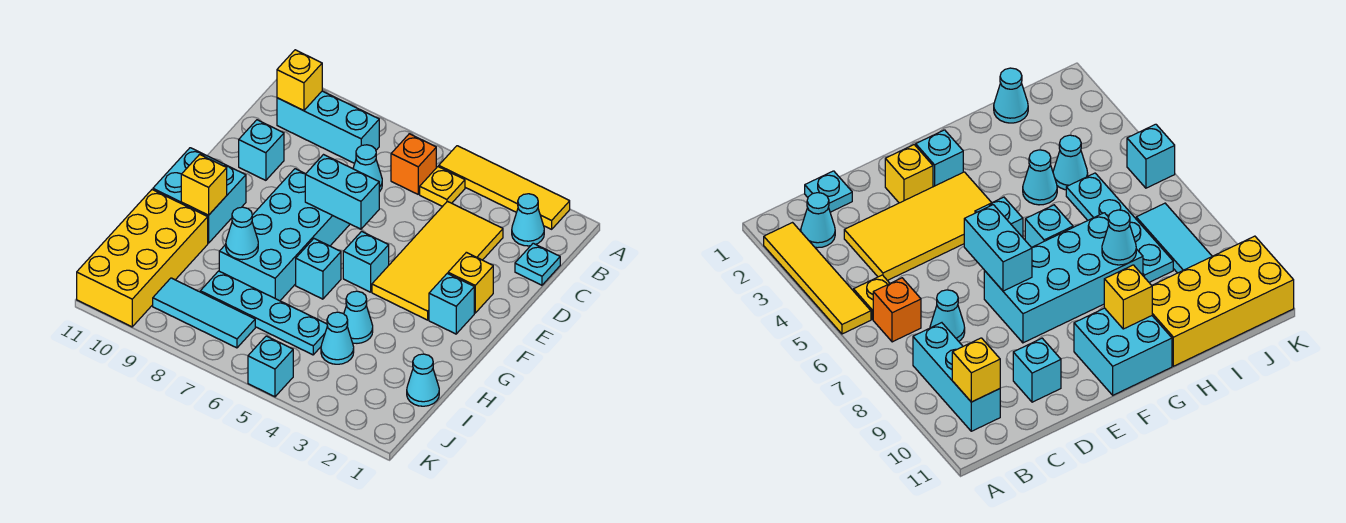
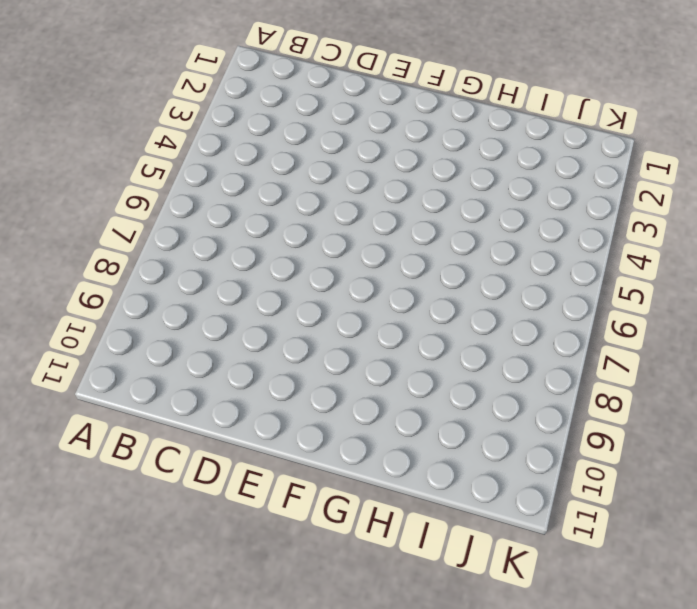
none -> yellow 1x4 tile [439,146,570,229]
none -> cyan 1x1 cone [512,194,544,246]
none -> yellow 1x1 plate [420,167,465,207]

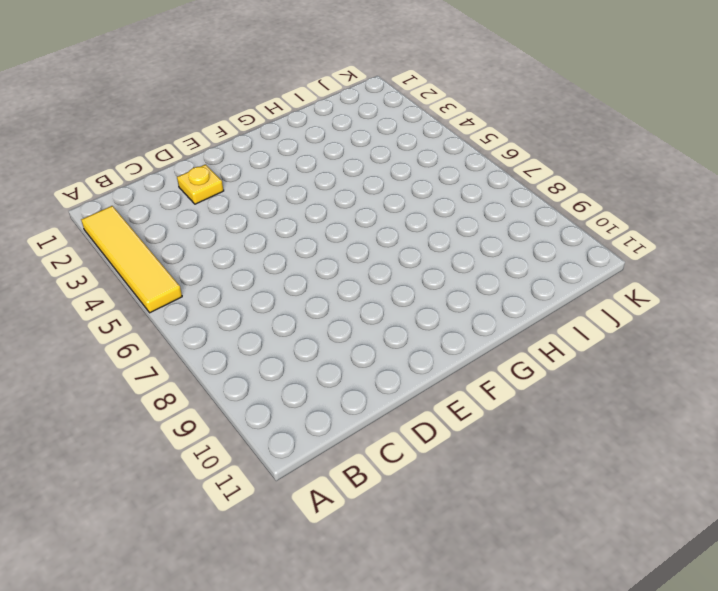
yellow 1x1 plate [177,164,224,204] -> yellow 1x1 plate moved to [420,167,465,207]
none -> cyan 1x1 cone [512,194,544,246]
none -> orange 1x1 brick [391,134,436,194]
none -> cyan 1x3 brick [277,91,379,163]

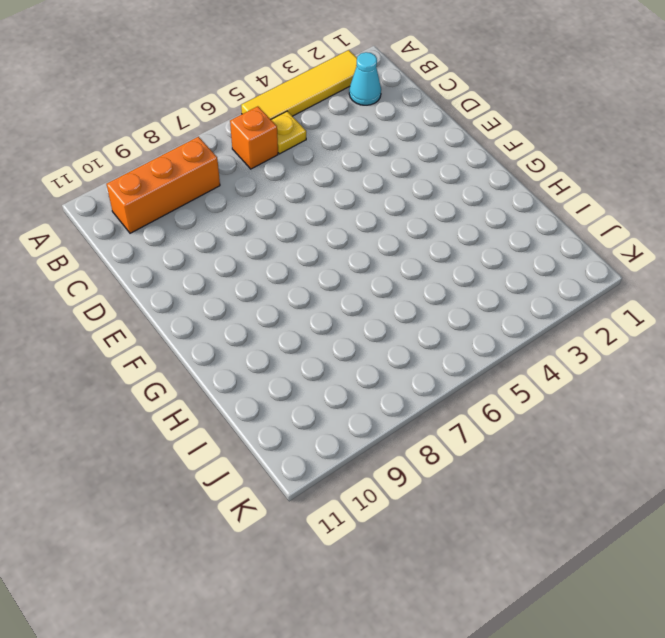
orange 1x3 brick [106,137,220,233] -> cyan 1x3 brick [277,91,379,163]
none -> cyan 1x1 plate [515,243,560,285]
none -> yellow 2x4 tile [372,201,503,320]
none -> cyan 1x1 cone [353,145,382,192]

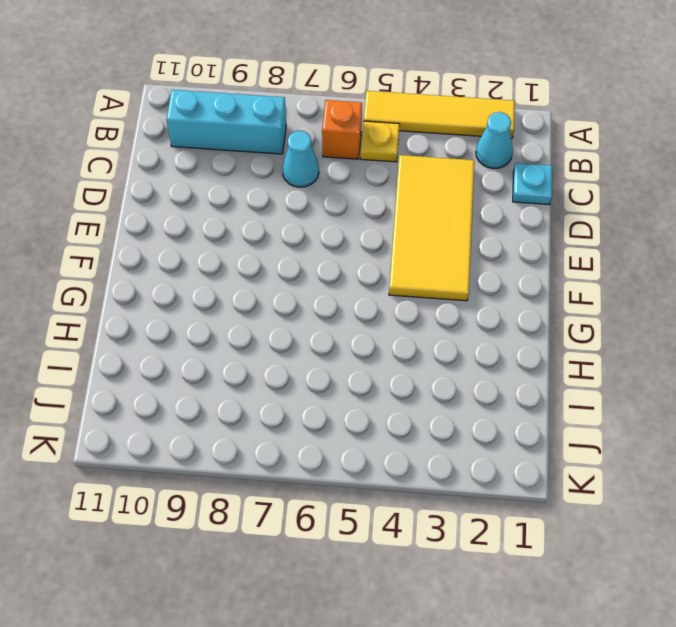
none -> cyan 1x1 brick [239,120,284,180]
none -> yellow 1x1 brick [448,252,493,313]
none -> cyan 2x4 brick [219,169,350,301]

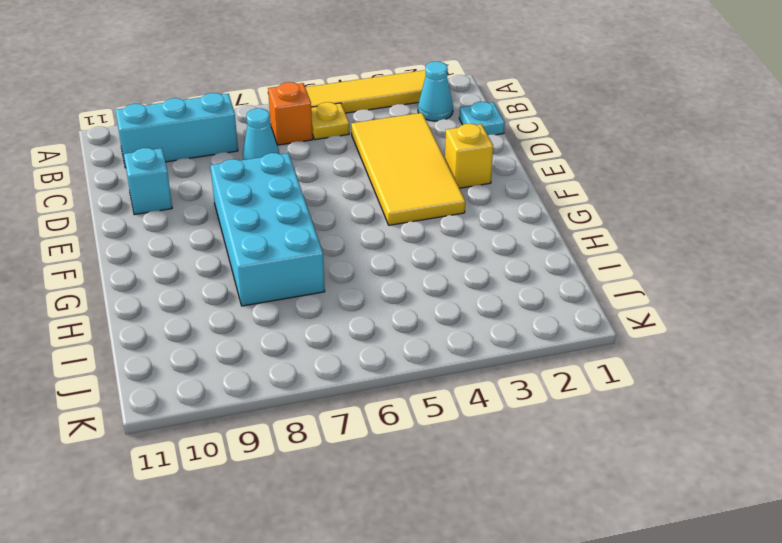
none -> cyan 1x1 brick [429,273,474,334]
none -> cyan 1x1 brick [343,231,389,292]
none -> cyan 2x2 brick [153,148,246,243]

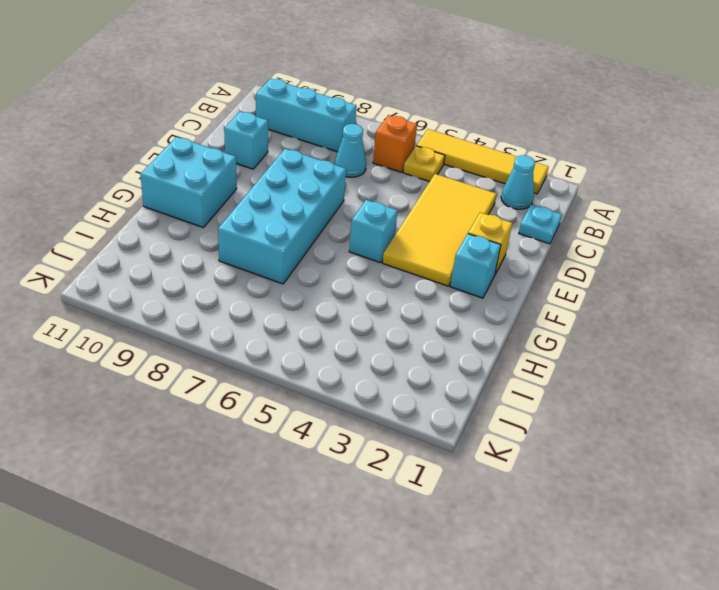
none -> cyan 1x1 brick [296,239,341,299]
none -> cyan 1x1 cone [344,291,373,343]
none -> yellow 2x4 brick [77,190,208,327]

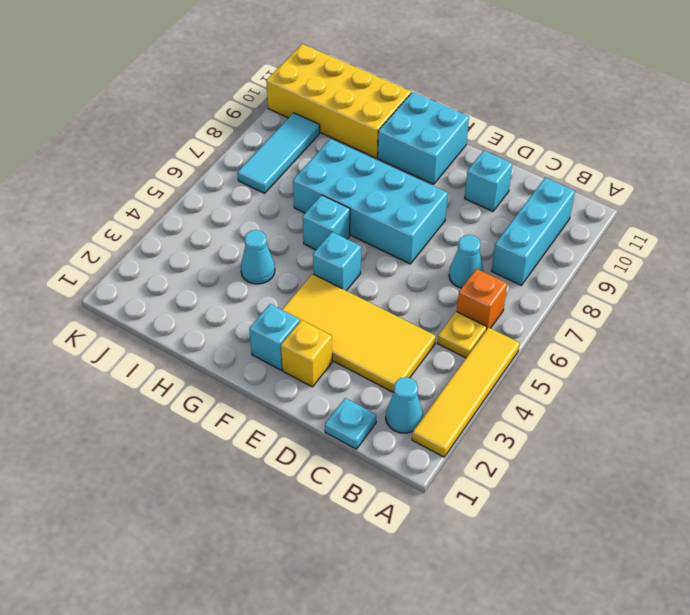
none -> cyan 1x1 cone [407,354,439,406]
none -> cyan 1x1 cone [321,312,354,364]
none -> cyan 1x4 plate [200,271,327,355]

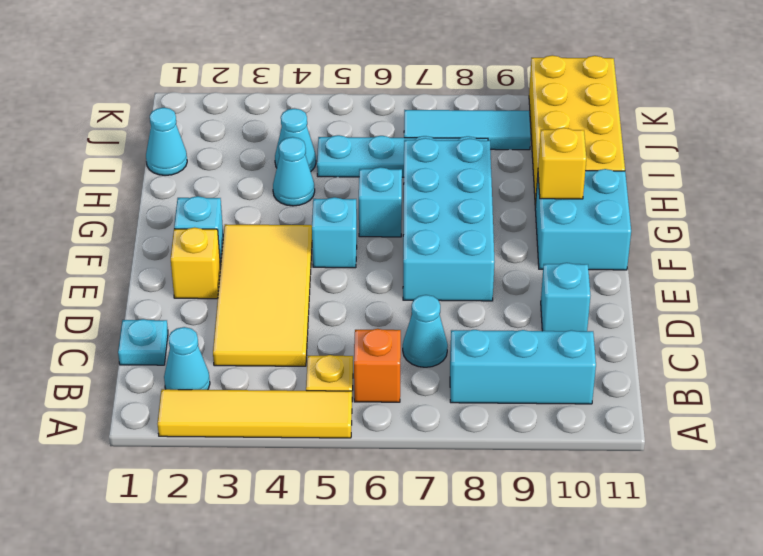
none -> cyan 1x1 brick [248,336,293,397]
none -> yellow 1x1 brick [277,50,322,111]
none -> cyan 1x2 brick [305,155,379,229]

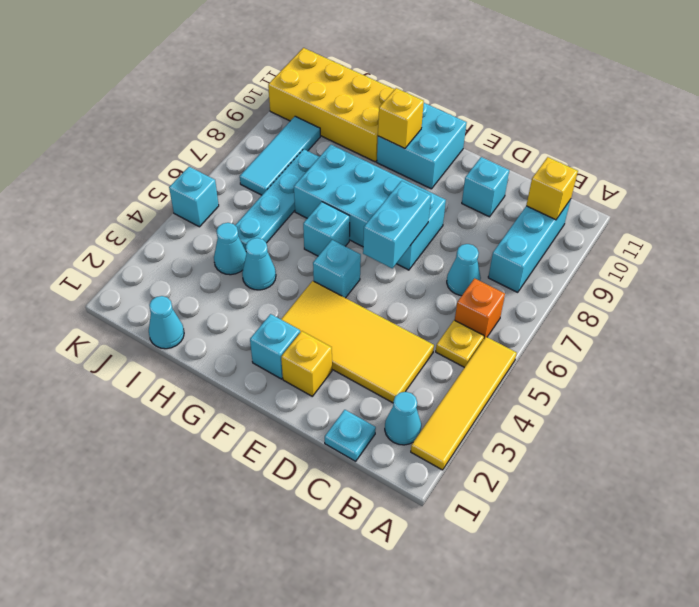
none -> cyan 1x1 cone [226,207,258,260]

